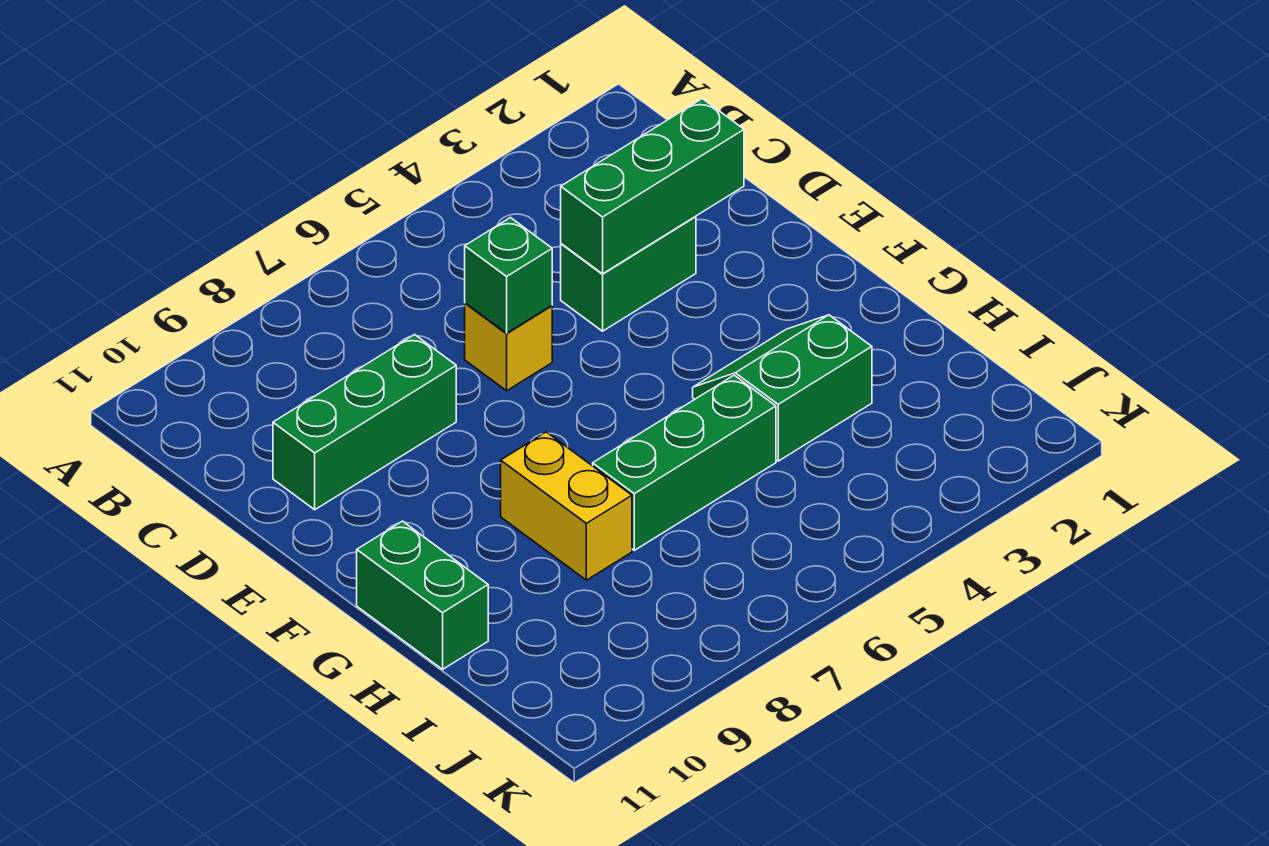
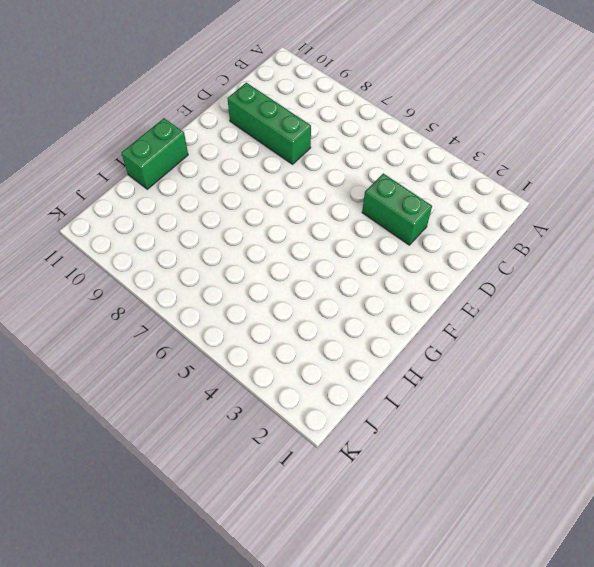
none -> yellow 1x1 brick [465,303,552,391]
none -> green 2x2 slope [693,315,872,461]

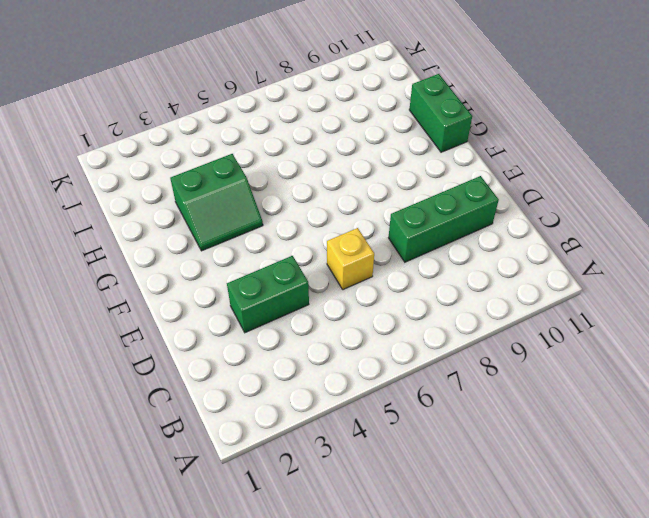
none -> yellow 1x2 brick [501,432,632,580]
none -> green 1x3 brick [593,375,776,550]

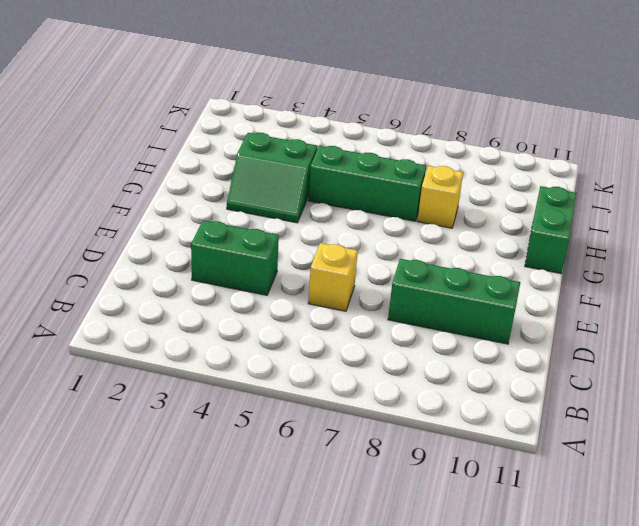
yellow 1x1 brick [417,166,463,228] -> yellow 1x2 brick [501,432,632,580]
none -> green 1x3 brick [561,99,744,274]
none -> green 1x1 brick [465,218,552,333]

